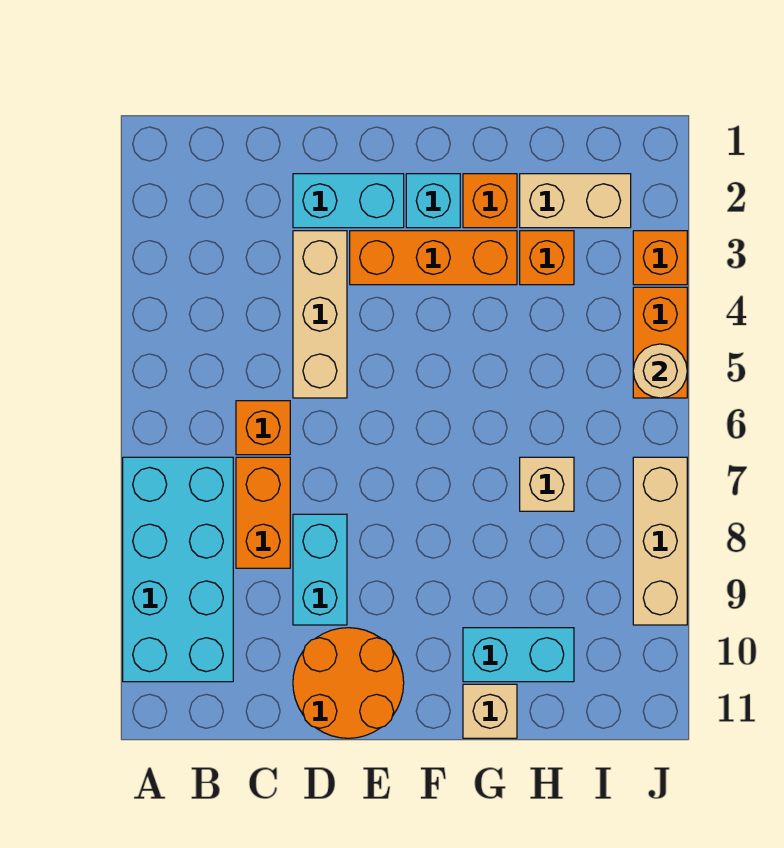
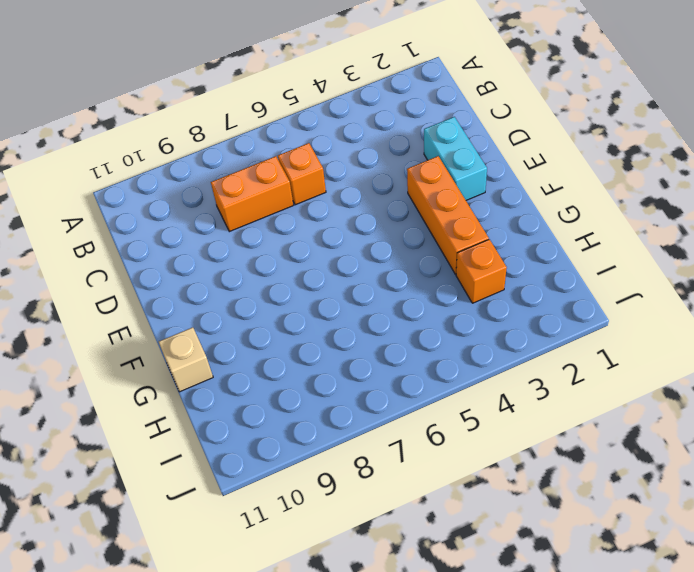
none -> cyan 2x4 brick [123,457,233,682]
none -> tan 1x3 brick [293,231,347,398]
none -> cyan 1x2 brick [293,514,347,625]

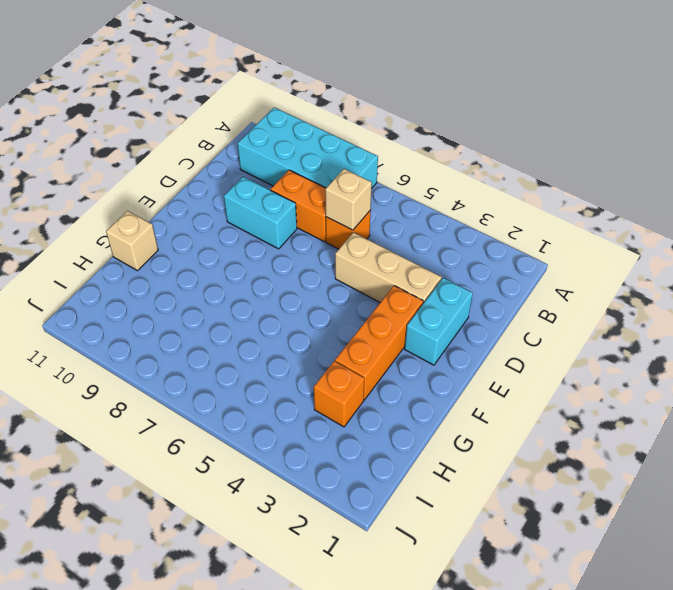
tan 1x1 brick [325,169,372,230] -> tan 1x1 brick moved to [520,457,574,511]
none -> orange 2x2 round brick [293,628,404,738]
none -> cyan 1x1 brick [406,174,460,228]
none -> orange 1x1 brick [463,174,517,228]

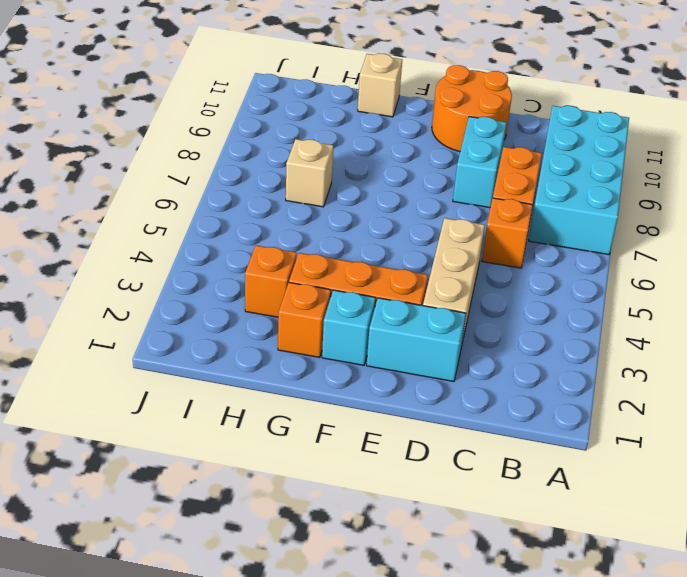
none -> cyan 1x2 brick [463,628,574,682]
none -> tan 1x2 brick [520,174,631,228]
none -> orange 1x1 brick [633,231,687,285]

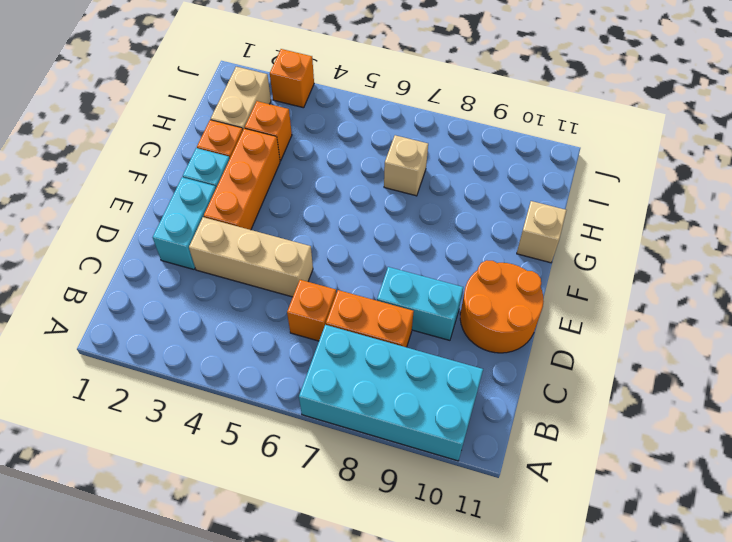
none -> cyan 1x2 brick [463,628,574,682]
none -> orange 1x2 brick [633,287,687,398]
none -> tan 1x3 brick [633,457,687,625]

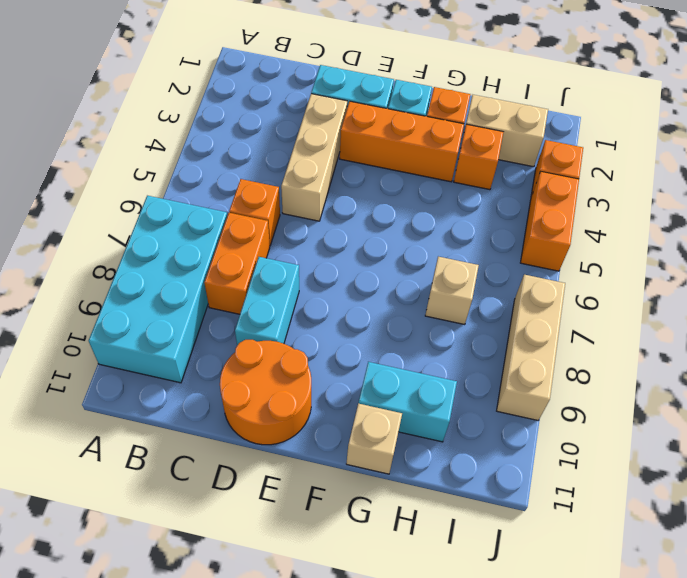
none -> tan 1x1 round brick [633,344,687,398]

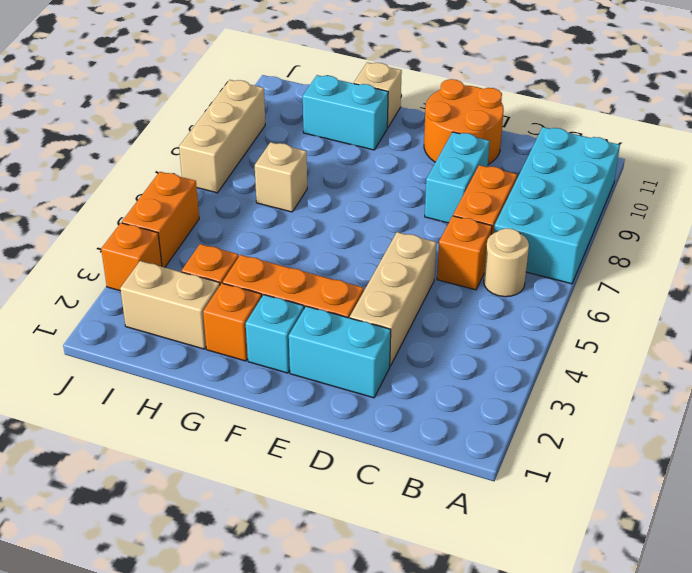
tan 1x1 round brick [484,228,529,297] -> tan 1x1 round brick moved to [633,344,687,398]

